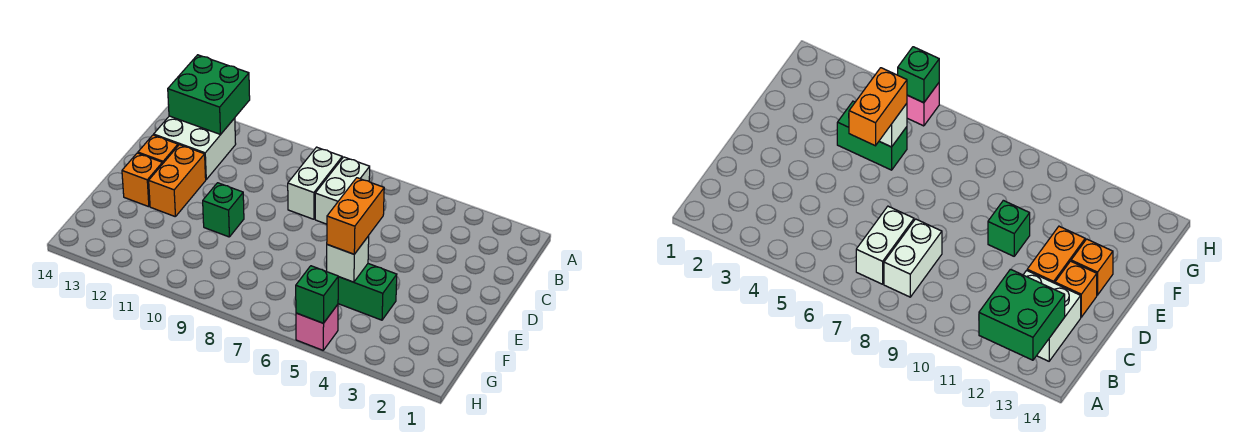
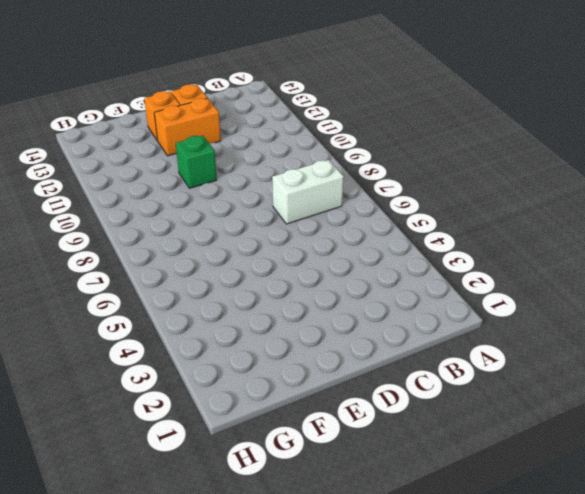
none -> white 1x2 brick [288,147,342,219]
none -> white 2x2 brick [154,116,236,179]
none -> green 1x2 brick [338,264,397,320]

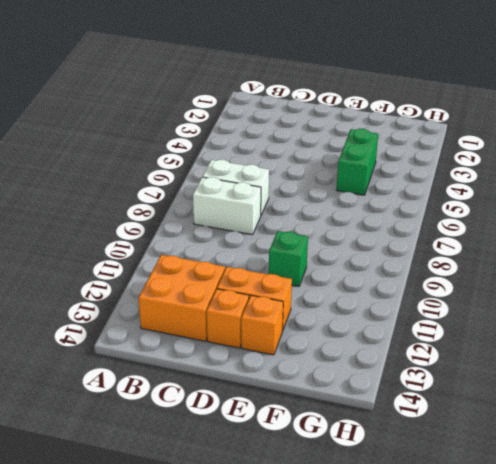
orange 2x2 brick [138,255,225,341] -> white 2x2 brick [154,116,236,179]
none -> pink 1x1 brick [296,305,338,350]
none -> green 2x2 brick [168,55,250,134]
none -> white 1x1 brick [327,236,369,282]

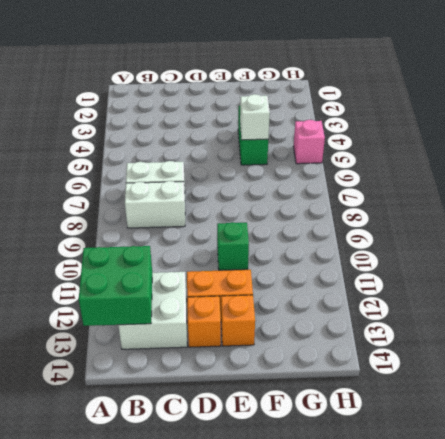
none -> green 1x1 brick [296,266,338,323]
none -> orange 1x2 brick [327,178,384,254]

